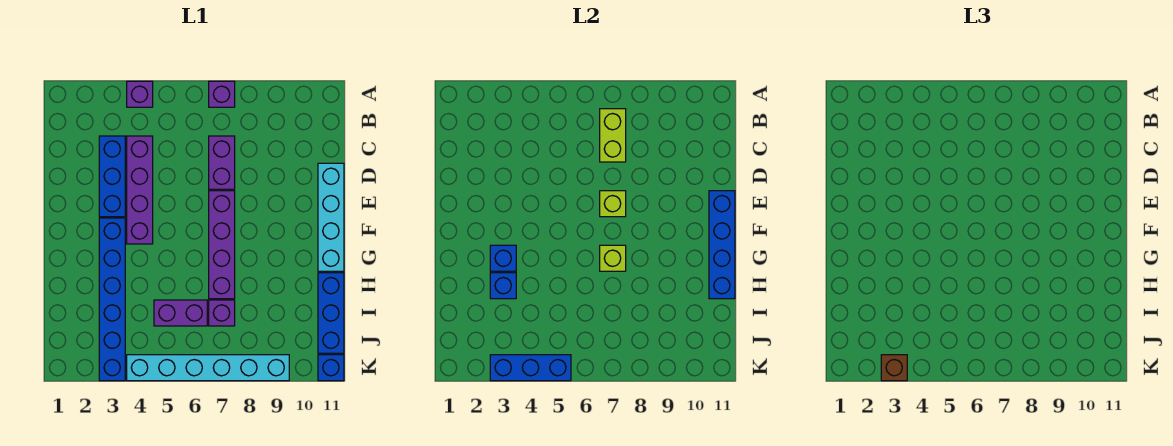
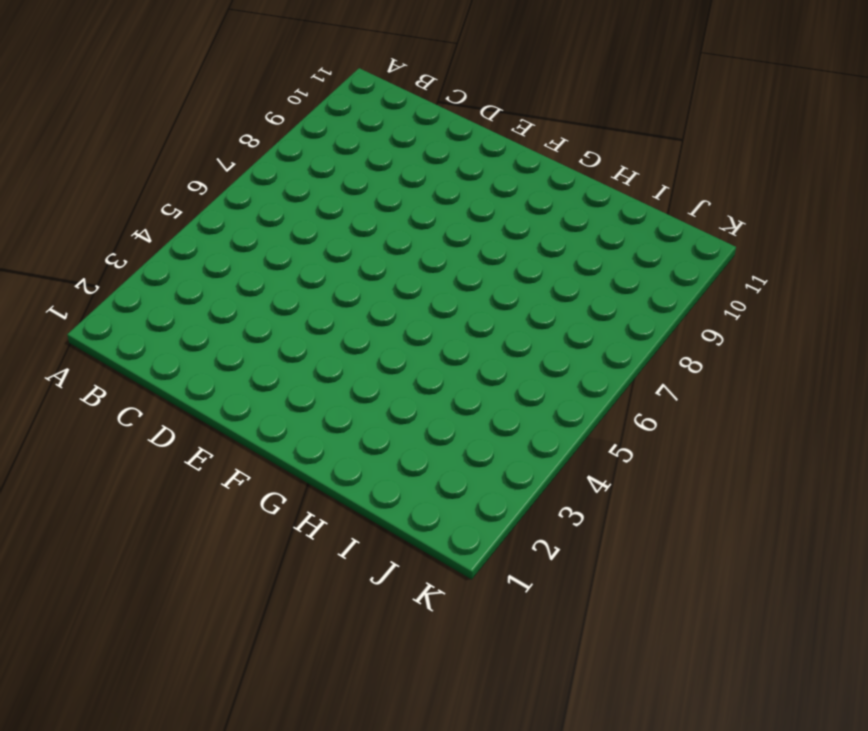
none -> purple 1x1 brick [127,81,153,107]
none -> purple 1x1 brick [209,81,235,107]
none -> blue 1x3 brick [99,136,125,217]

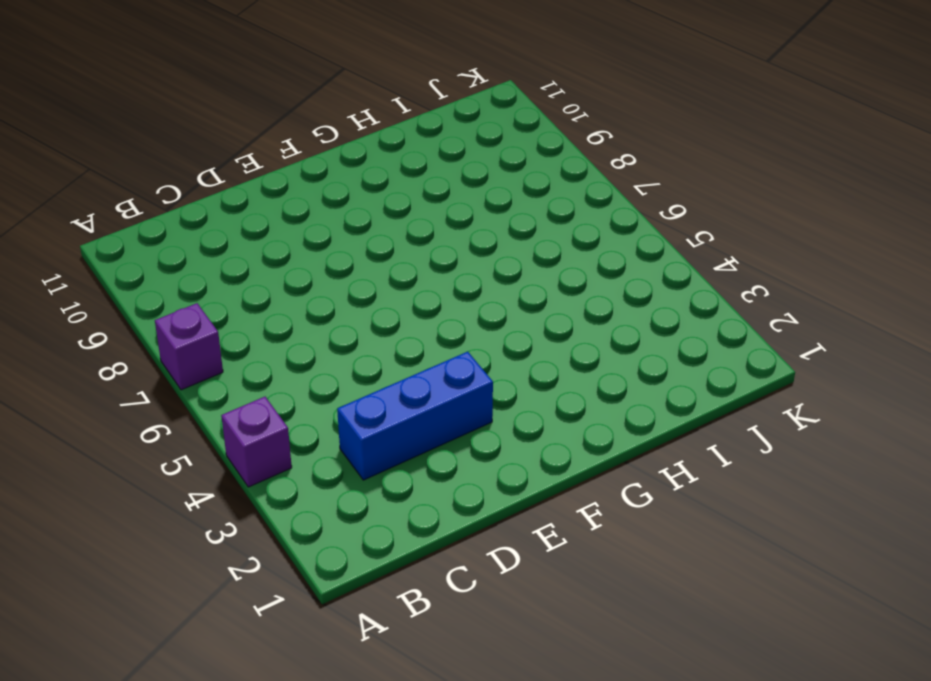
none -> purple 1x4 brick [127,136,153,244]
none -> purple 1x2 brick [209,136,235,189]
none -> cyan 1x4 brick [318,163,344,271]

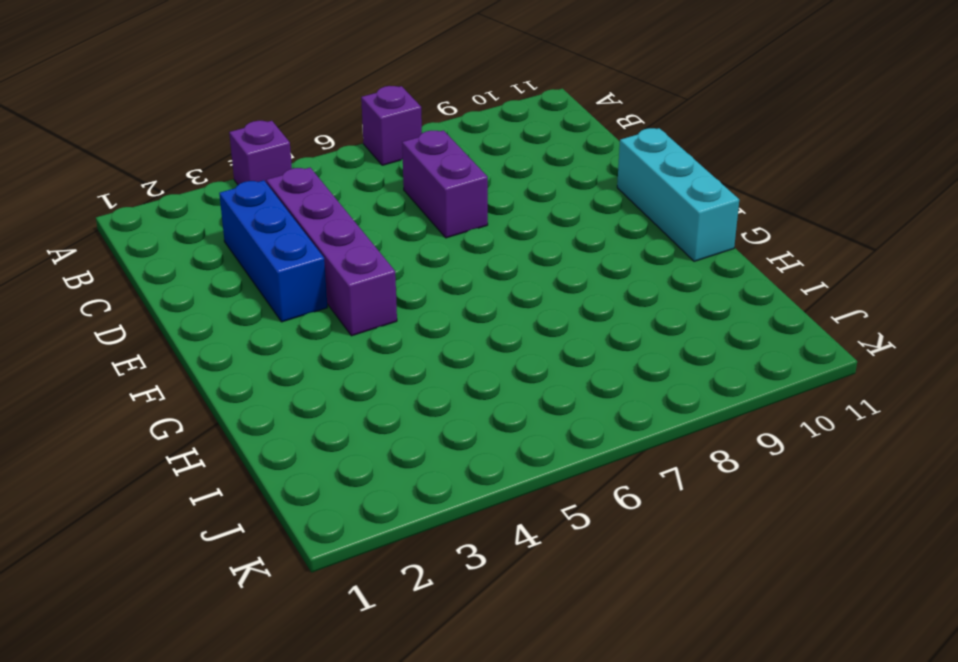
cyan 1x3 brick [617,128,739,261] -> cyan 1x4 brick [318,163,344,271]
none -> purple 1x4 brick [209,191,235,299]
none -> blue 1x6 brick [99,218,125,381]
none -> blue 1x3 brick [318,273,344,353]

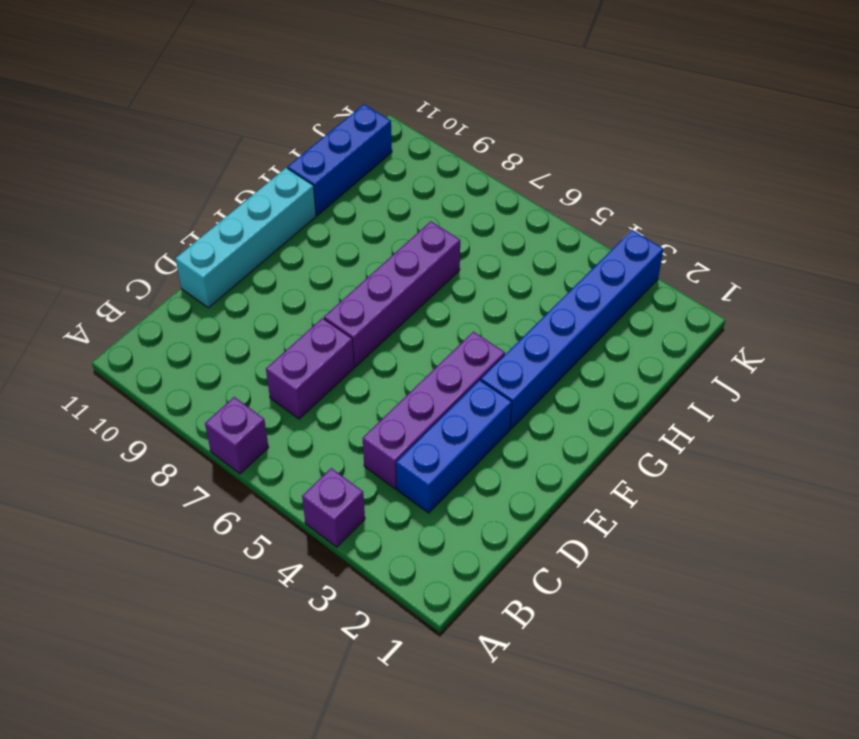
none -> purple 1x2 brick [154,300,207,326]
none -> purple 1x1 brick [209,300,235,326]
none -> cyan 1x6 brick [127,355,289,381]

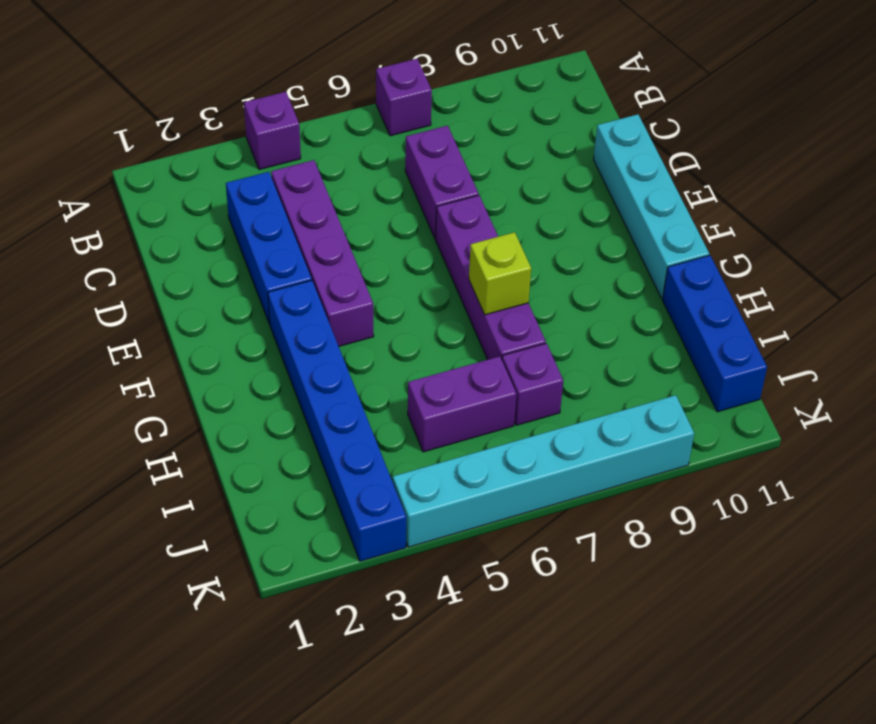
none -> blue 1x1 brick [318,355,344,381]
none -> lime 1x2 brick [600,109,626,162]
none -> lime 1x1 brick [600,191,626,217]

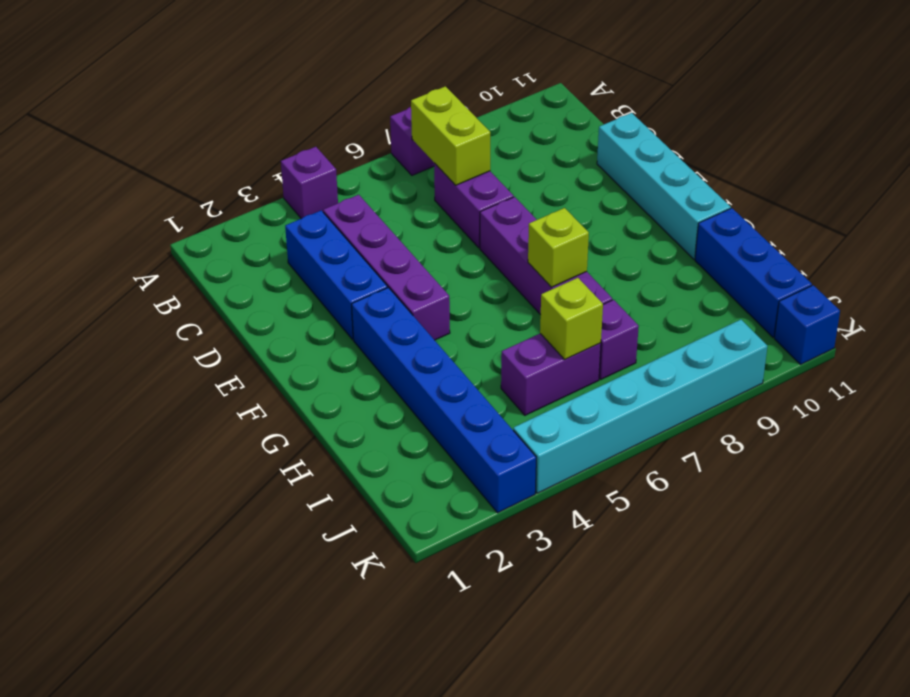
lime 1x1 brick [540,278,603,359] -> lime 1x1 brick moved to [600,191,626,217]
none -> blue 1x4 brick [709,191,735,299]
none -> blue 1x1 brick [490,245,516,271]
none -> blue 1x1 brick [490,273,516,299]

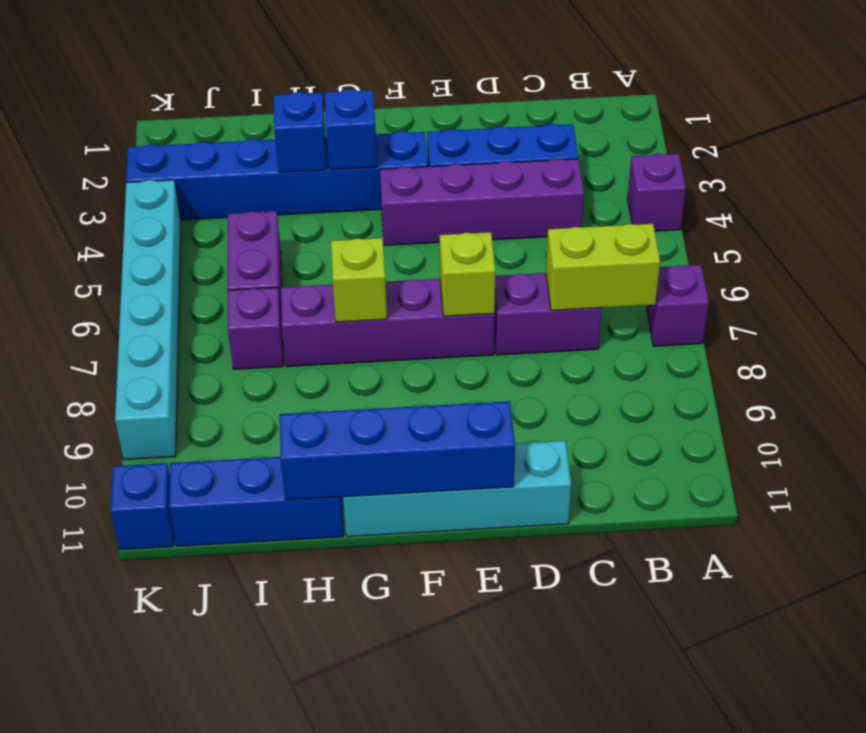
none -> blue 1x3 brick [490,355,571,381]
none -> brown 1x1 brick [881,355,907,381]

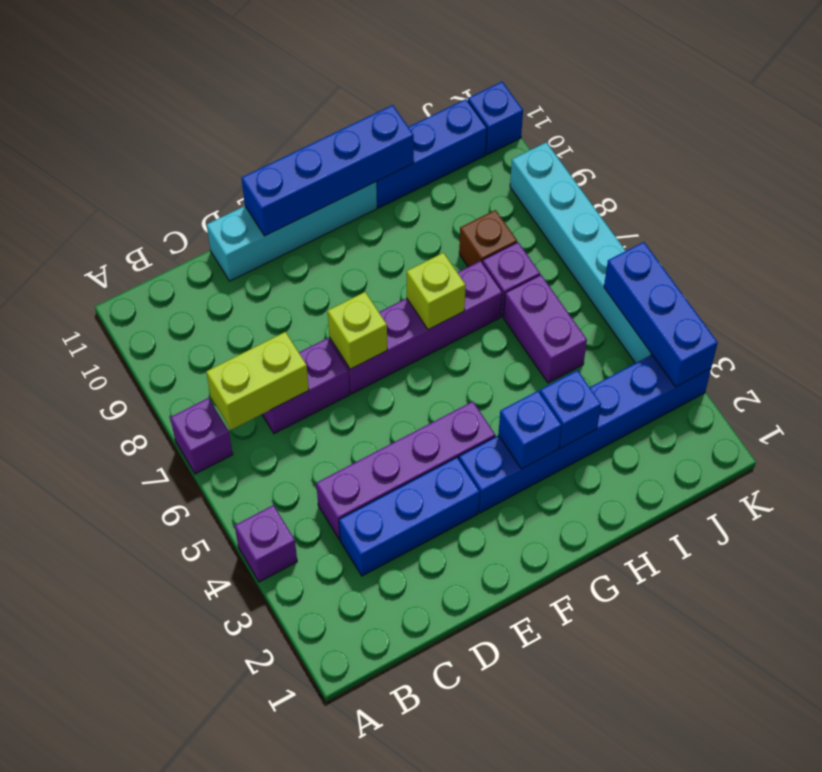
brown 1x1 brick [459,210,517,267] -> brown 1x1 brick moved to [881,355,907,381]

